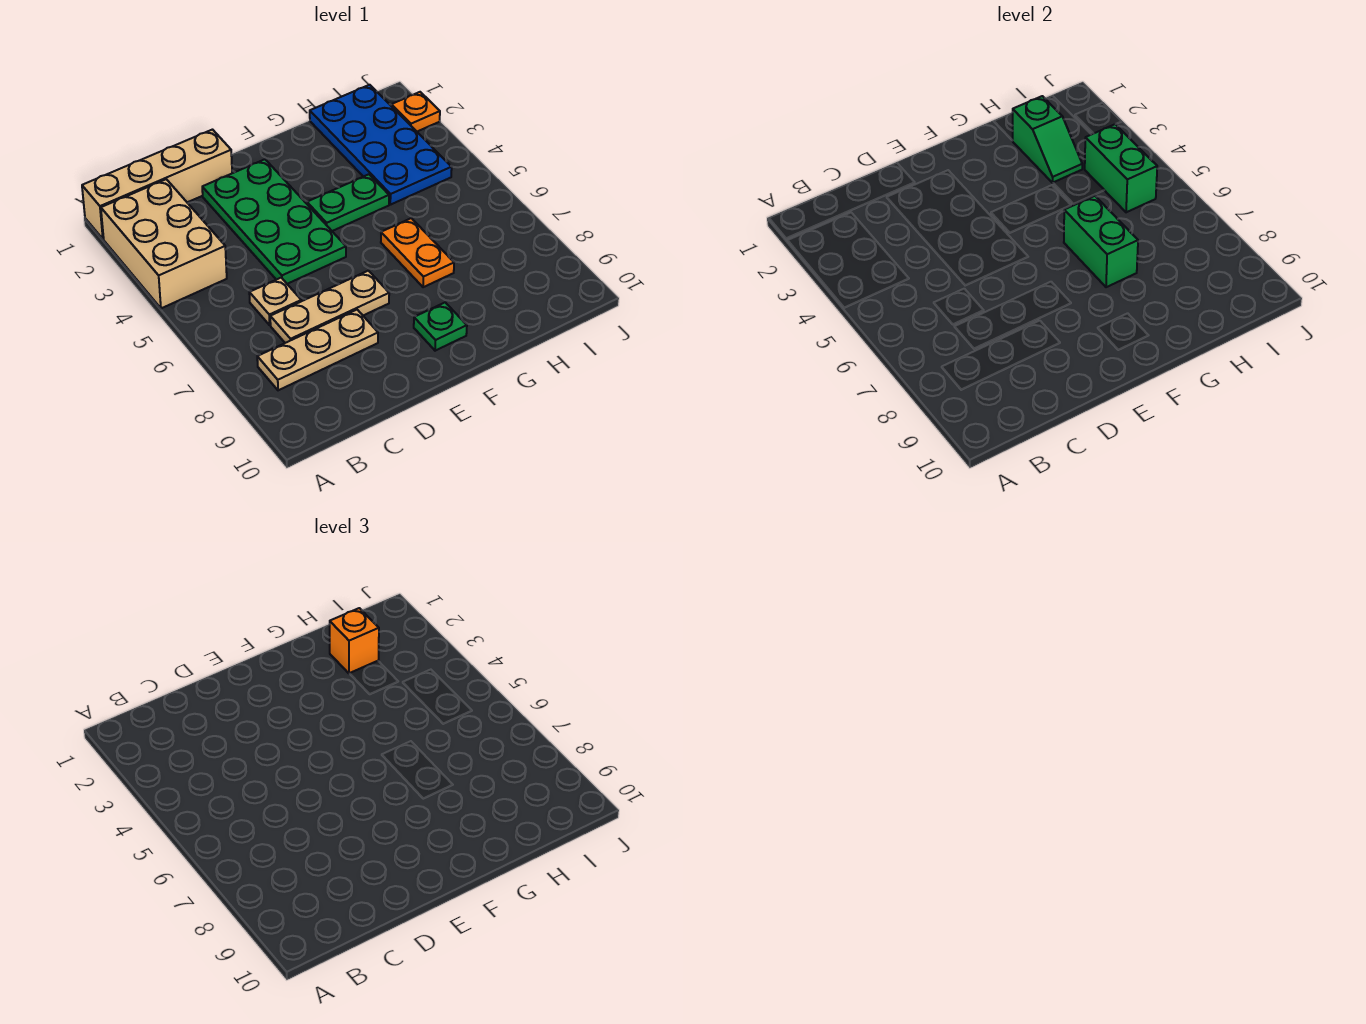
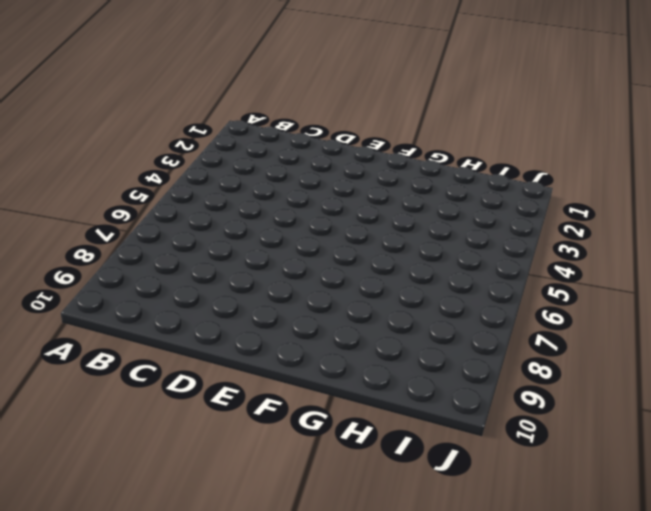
none -> tan 1x4 brick [82,130,232,239]
none -> tan 2x3 brick [101,179,227,308]
none -> tan 1x3 plate [257,310,378,390]

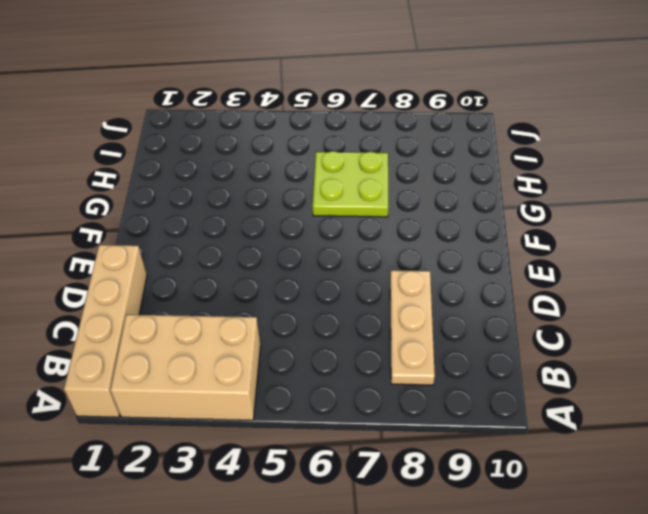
lime 2x2 plate [313,151,388,217] -> orange 1x2 plate [381,218,454,287]
none -> tan 1x1 plate [249,278,301,325]
none -> tan 1x3 plate [270,271,389,343]
none -> green 2x4 plate [202,159,346,284]

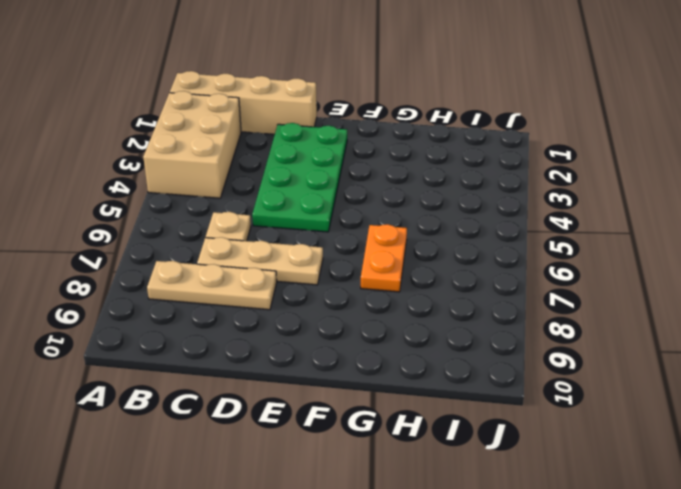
none -> green 1x2 plate [307,174,389,231]
none -> green 1x1 plate [414,302,467,351]
none -> blue 2x4 plate [310,85,452,205]

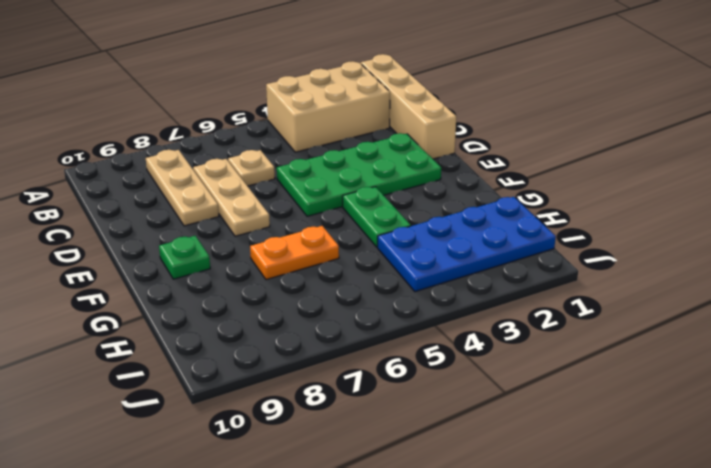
none -> orange 1x1 plate [391,92,440,131]
none -> green 1x2 brick [1064,196,1138,287]
none -> green 1x2 slope [1012,96,1082,183]

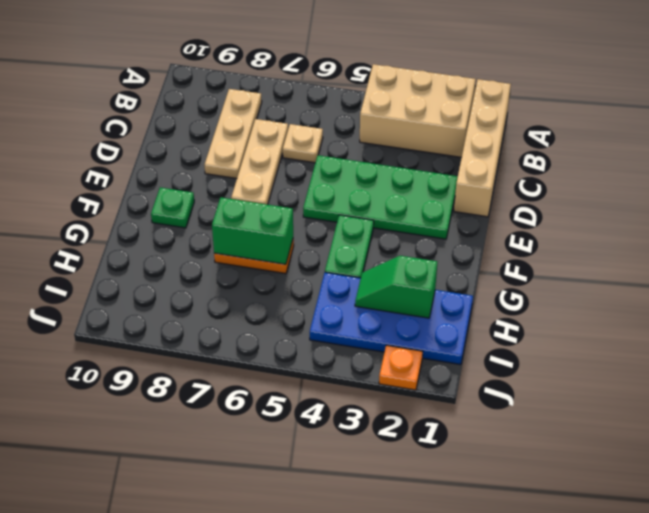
none -> green 1x2 brick [1085,124,1157,212]
none -> orange 1x1 brick [330,608,379,674]

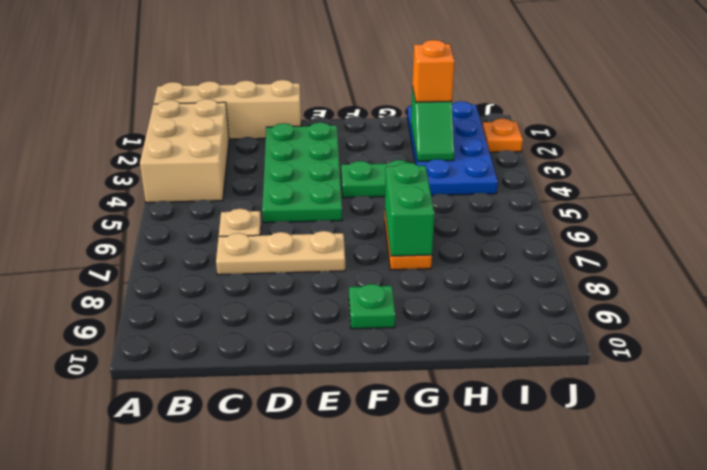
none -> tan 1x3 plate [257,310,378,390]
none -> green 1x2 brick [1085,124,1157,212]

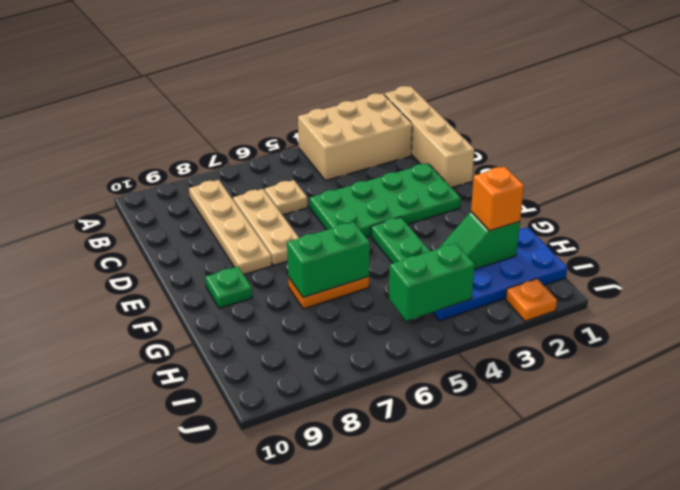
tan 1x4 plate [189,180,272,275] -> tan 1x3 plate [257,310,378,390]

